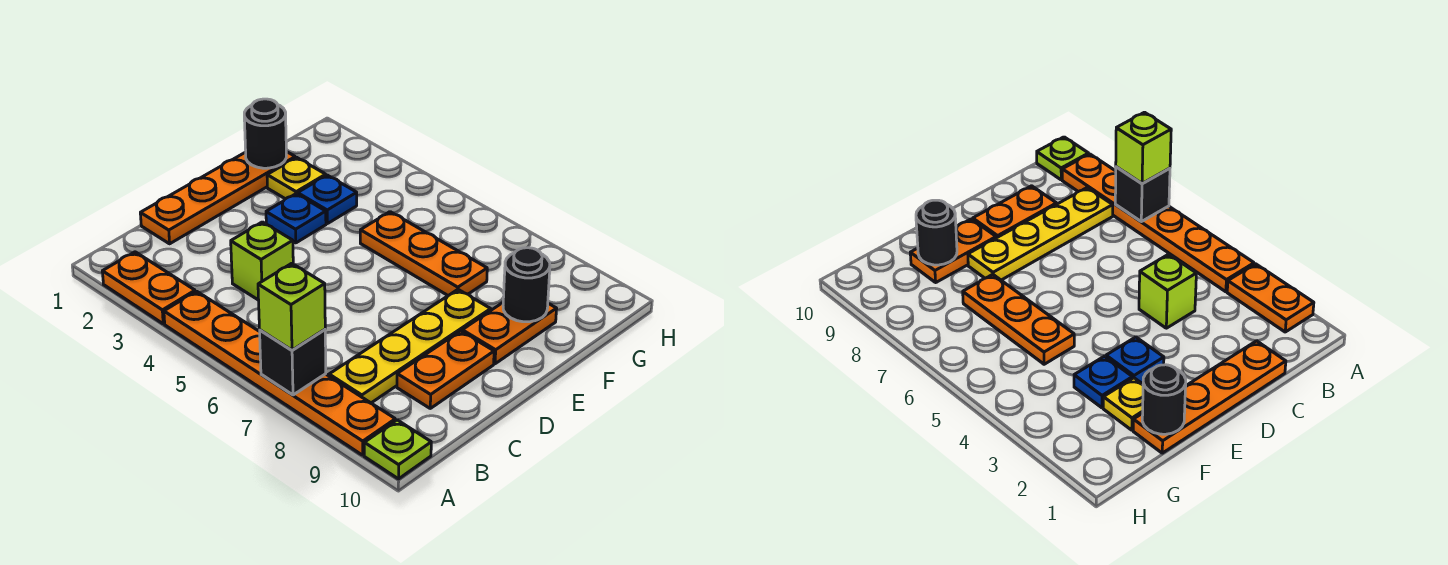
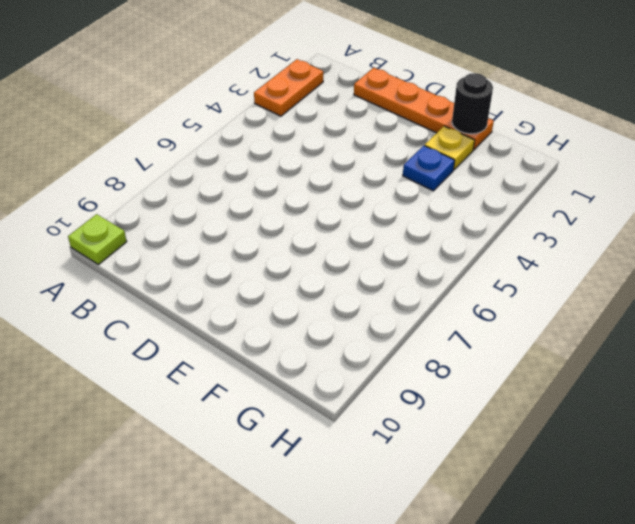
none -> orange 1x6 plate [164,291,395,455]
none -> yellow 1x4 plate [329,290,491,403]
none -> lime 1x1 brick [231,222,293,300]

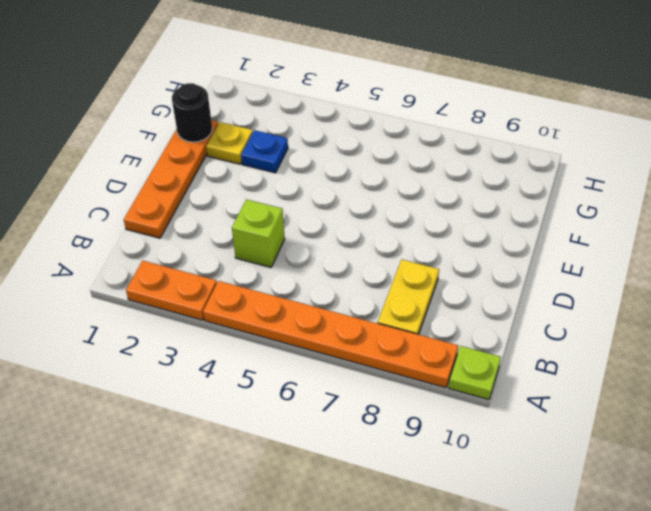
yellow 1x2 plate [378,260,439,335] -> yellow 1x4 plate [329,290,491,403]
none -> orange 1x2 plate [397,331,494,408]
none -> blue 1x1 plate [266,194,326,243]
none -> orange 1x2 plate [462,303,557,364]

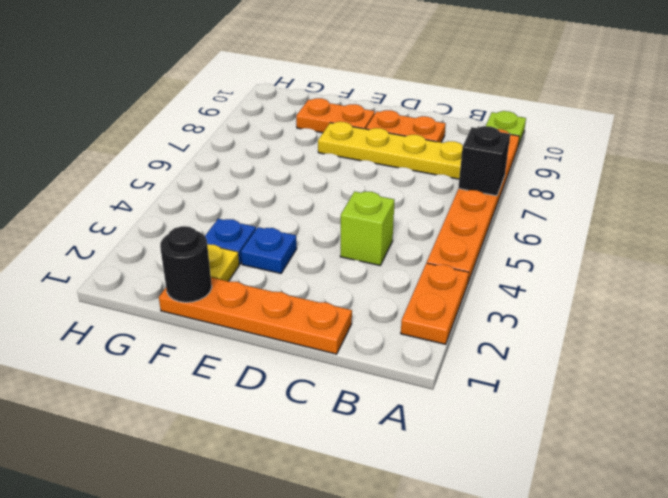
none -> orange 1x3 plate [360,212,487,296]
none -> black 1x1 round brick [503,248,550,322]
none -> lime 1x1 brick [258,263,325,350]

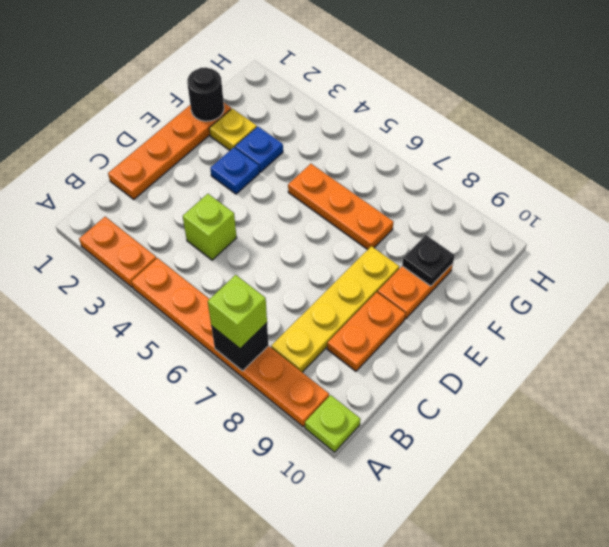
black 1x1 plate [402,235,455,286] -> black 1x1 round brick [503,248,550,322]

